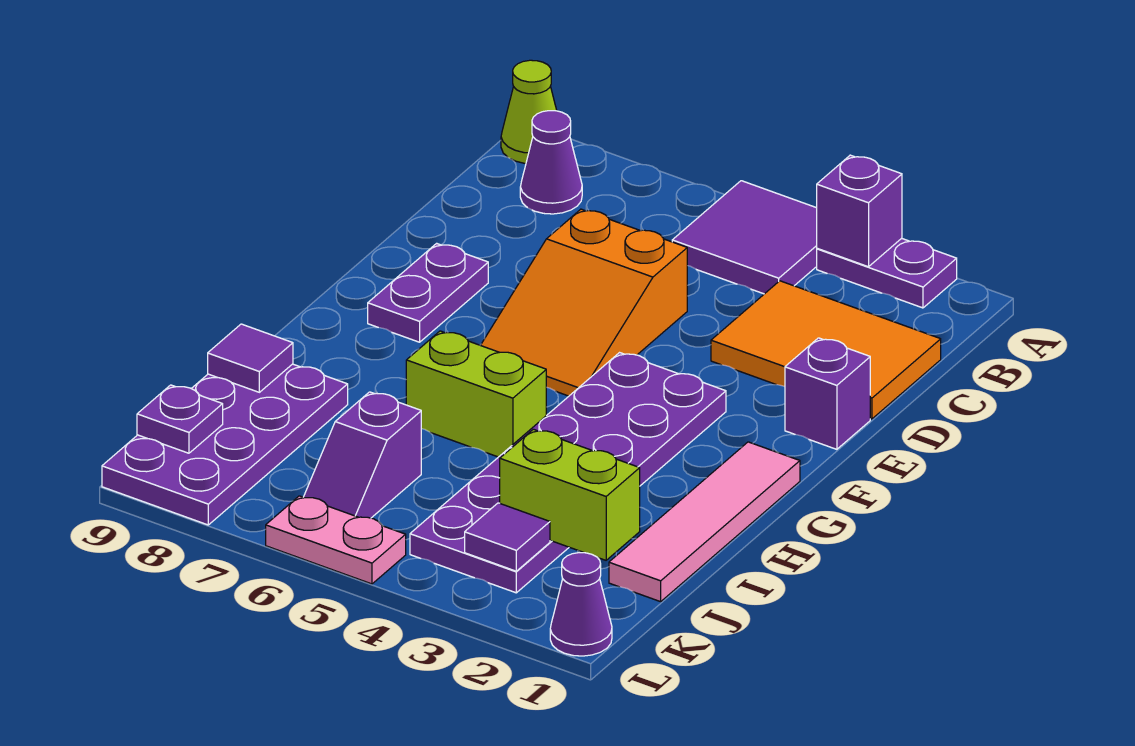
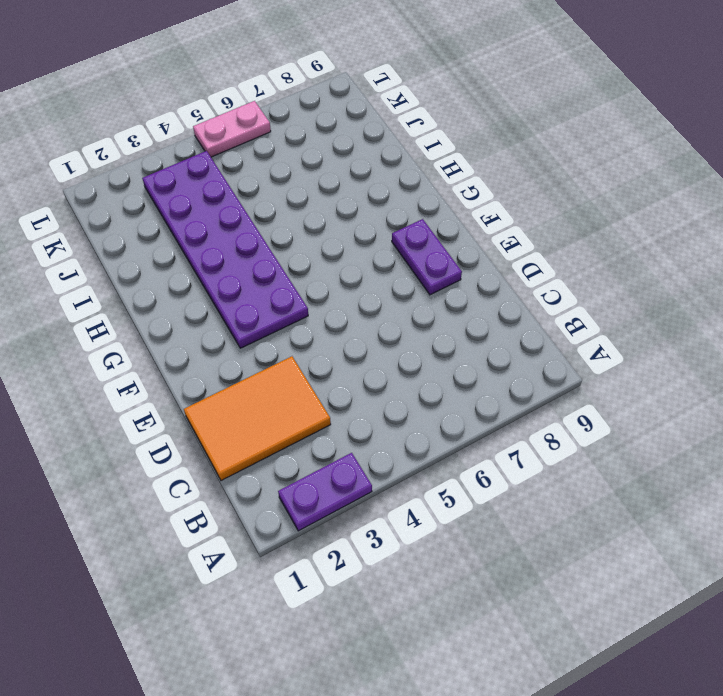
none -> purple 2x2 tile [672,181,817,294]
none -> lime 1x1 cone [501,60,557,163]
none -> purple 1x1 cone [520,111,582,214]

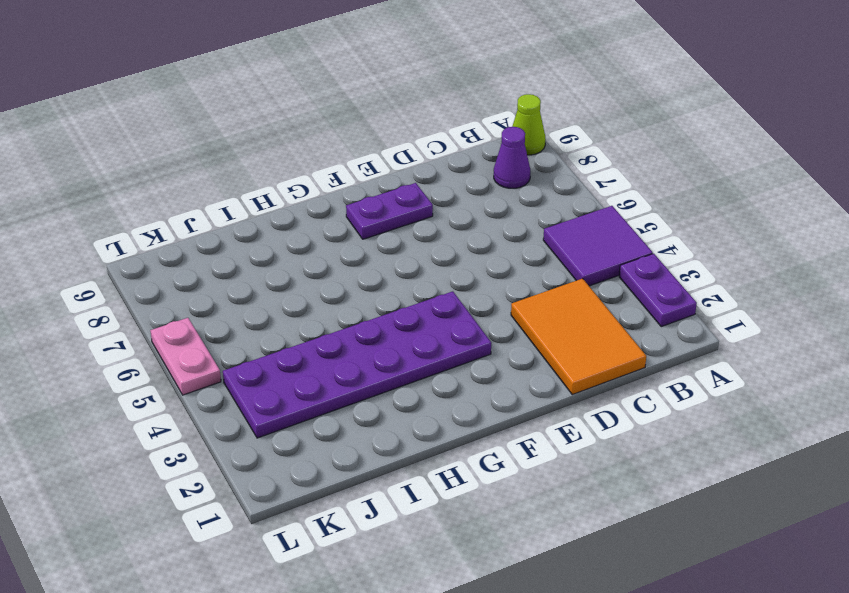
none -> orange 2x3 slope [481,209,687,396]
none -> purple 1x1 brick [785,338,870,449]
none -> pink 1x4 tile [609,442,800,602]

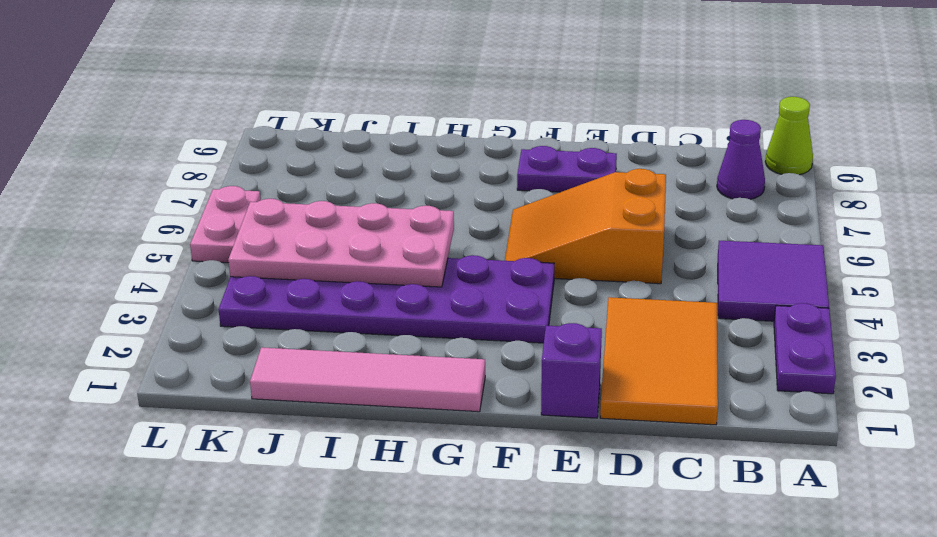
pink 2x4 plate [228,199,454,287] -> none
none -> lime 1x2 brick [406,331,546,457]
none -> purple 2x4 plate [102,364,348,525]
none -> purple 1x2 slope [304,392,421,518]

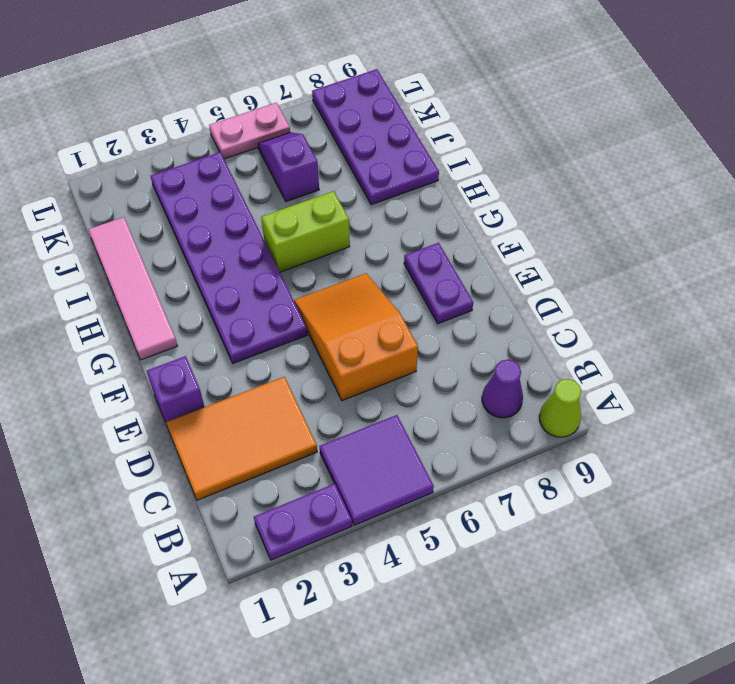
none -> purple 1x1 cone [550,553,612,656]
none -> purple 1x1 brick [817,155,902,267]
none -> purple 1x1 tile [208,324,293,392]

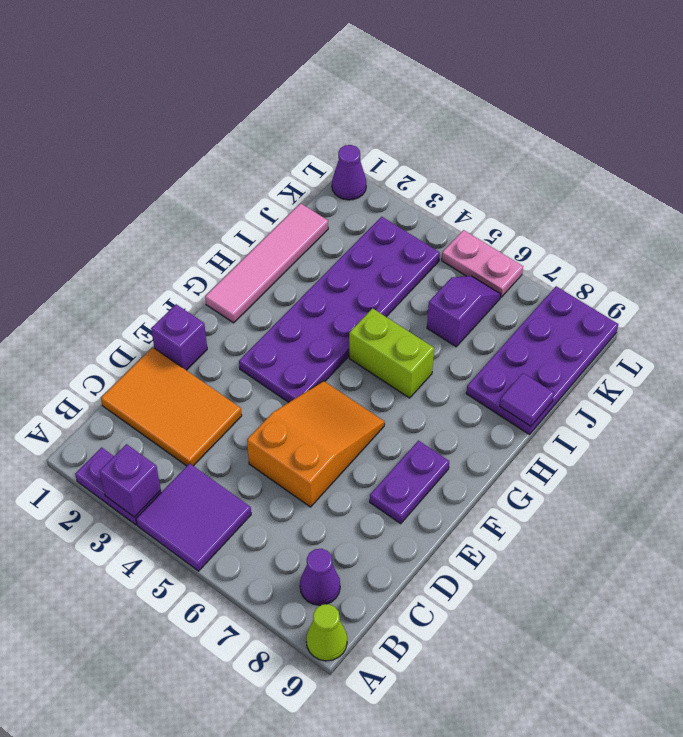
none -> lime 1x2 brick [500,429,640,560]
none -> purple 1x1 tile [465,503,550,571]
none -> purple 1x1 plate [137,385,223,453]

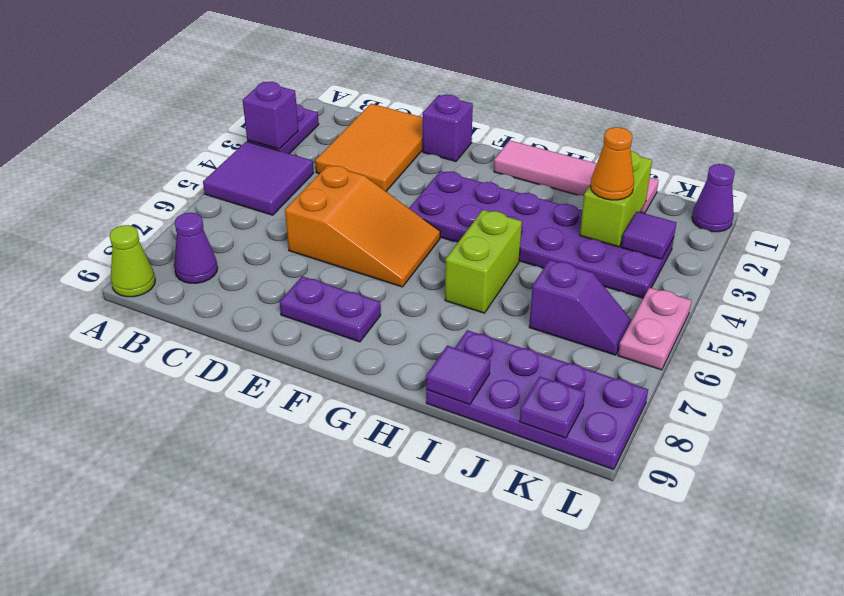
orange 1x1 cone [590,127,634,200] -> none

